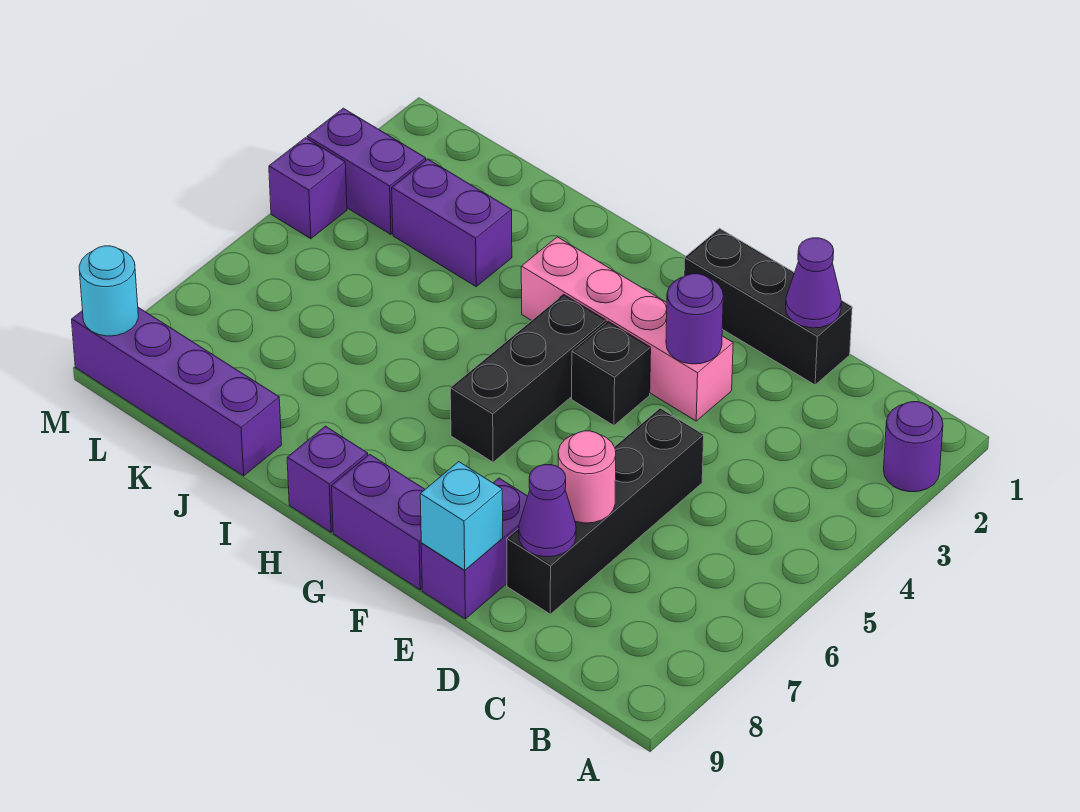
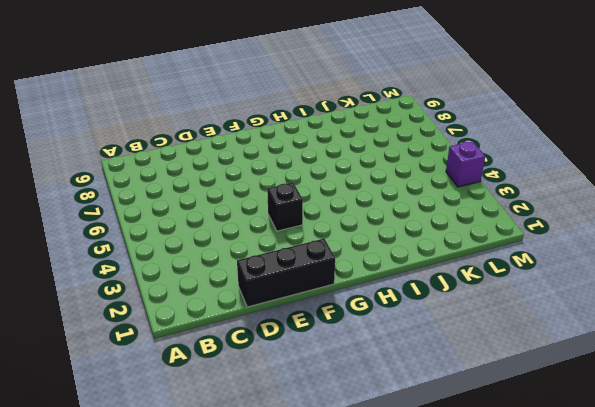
none -> purple 1x1 round brick [884,402,943,492]
none -> black 1x4 brick [507,408,704,614]
none -> pink 1x4 brick [521,237,733,421]

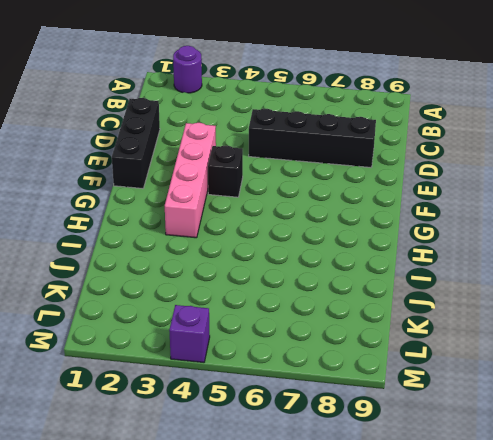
none -> purple 1x2 brick [421,478,528,619]
none -> purple 1x2 brick [332,454,425,590]
none -> black 1x3 brick [450,294,606,462]

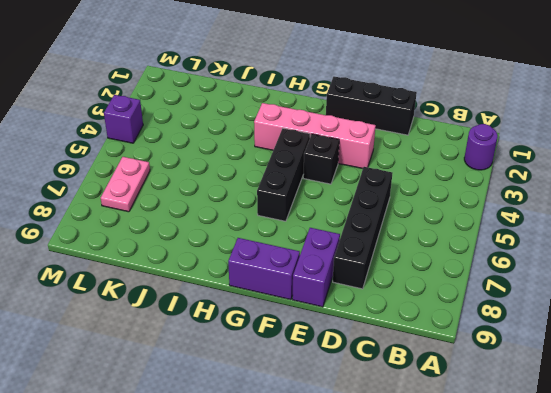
pink 1x2 plate [101,157,150,212] -> none
none -> purple 1x1 brick [287,426,368,532]
none -> purple 1x2 brick [392,159,512,286]
none -> purple 1x4 brick [72,307,282,476]

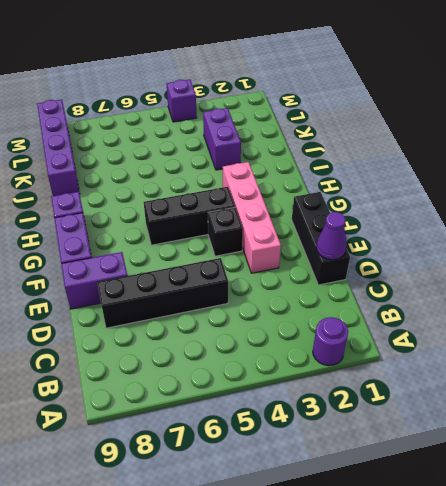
none -> purple 1x2 brick [307,108,426,234]
none -> pink 1x1 round brick [558,431,616,523]
none -> purple 1x1 cone [519,465,576,557]

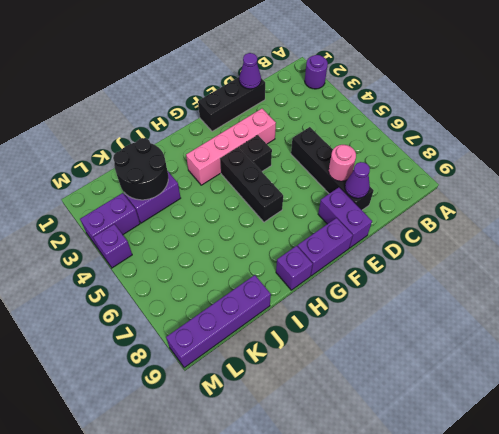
black 2x2 round brick [113,138,168,200] -> none
none -> purple 1x1 round brick [666,274,723,364]
none -> cyan 1x1 brick [420,462,503,570]
none -> cyan 1x1 round brick [79,246,138,336]

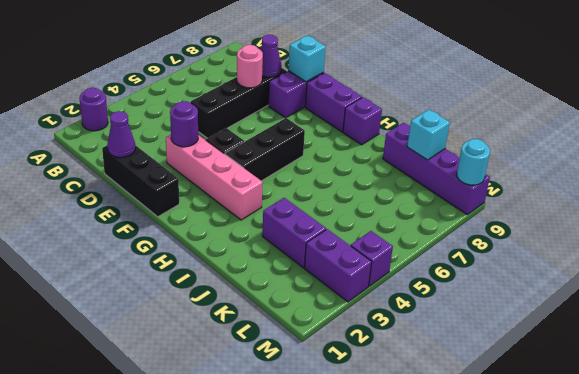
cyan 1x1 brick [407,110,450,160] -> none

